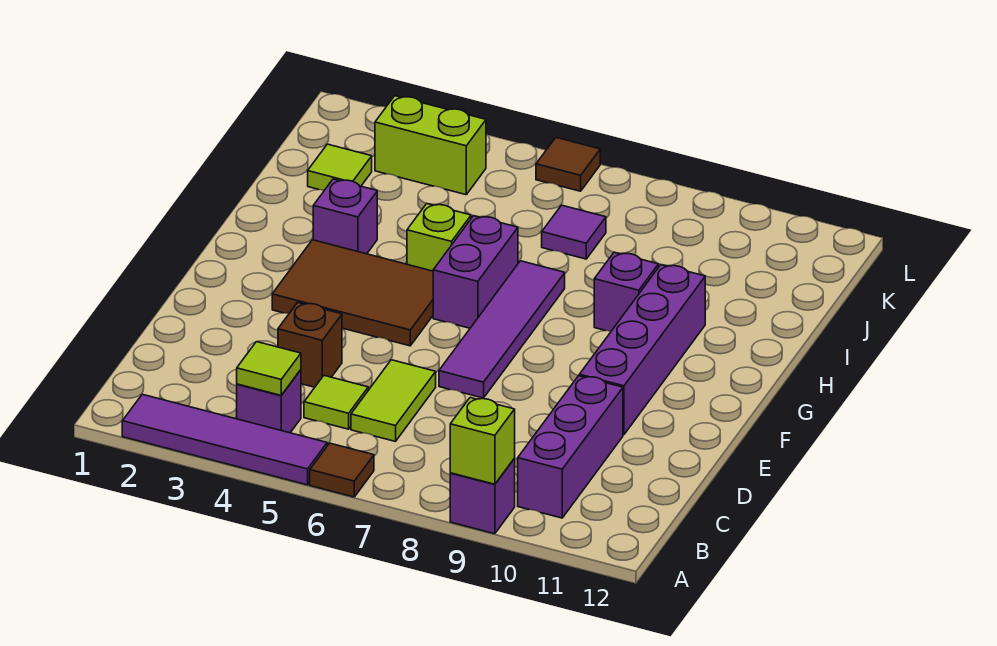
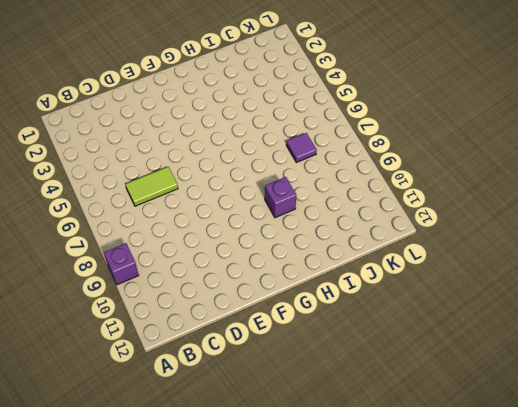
none -> purple 1x4 tile [122,394,327,485]
none -> brown 1x1 tile [310,443,374,497]
none -> purple 1x1 brick [237,370,301,433]

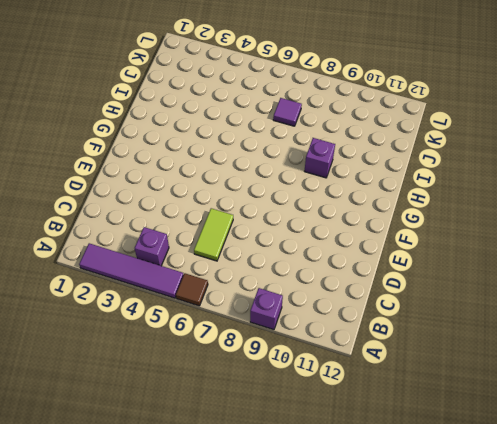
none -> purple 1x3 brick [518,376,623,518]
none -> lime 1x1 tile [304,376,368,429]
none -> brown 1x1 brick [278,302,342,387]

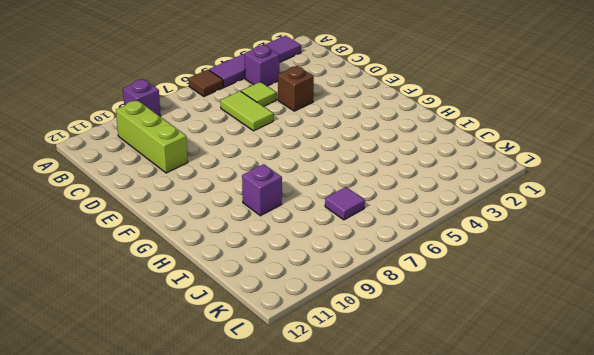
lime 1x3 brick [116,100,188,173] -> purple 1x3 brick [518,376,623,518]
none -> purple 1x4 tile [439,261,565,398]
none -> purple 1x4 brick [579,265,705,435]
none -> brown 2x3 tile [272,240,433,346]

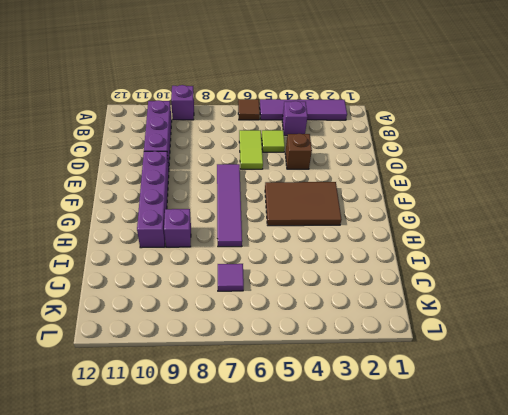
none -> purple 1x2 brick [433,216,518,328]
none -> purple 1x1 brick [313,179,377,254]
none -> lime 1x1 brick [407,204,471,271]

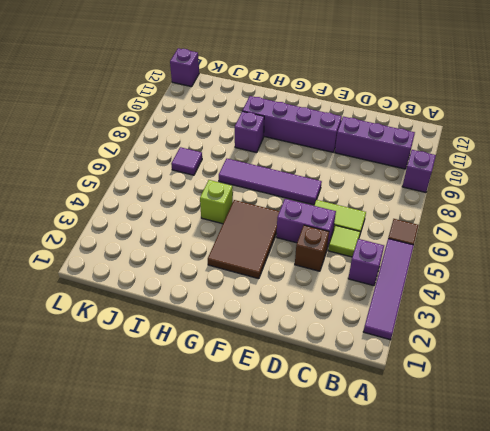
purple 1x2 brick [276,199,336,249] -> purple 1x2 brick moved to [433,216,518,328]
purple 1x1 brick [170,48,199,87] -> purple 1x1 brick moved to [313,179,377,254]
none -> lime 1x1 tile [308,144,372,190]
none -> lime 1x2 brick [375,96,486,195]
none -> brown 1x1 tile [536,138,600,191]

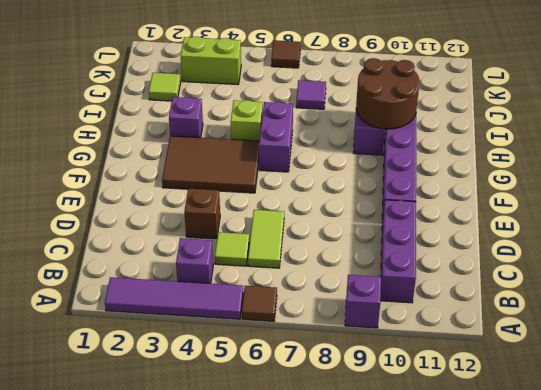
brown 2x2 round brick [356,58,420,129] -> none
none -> purple 1x4 tile [439,261,565,398]
none -> lime 1x1 brick [450,398,515,484]
none -> lime 1x1 tile [237,342,301,395]

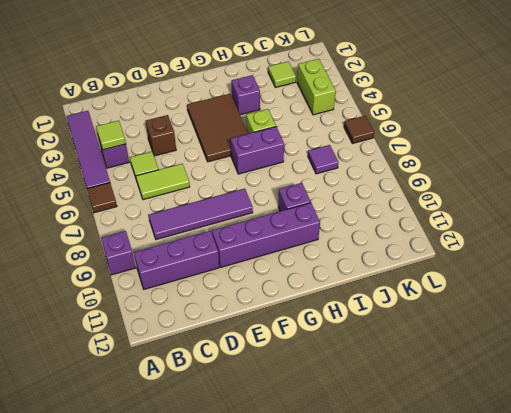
purple 1x4 tile [149,189,253,239] -> purple 1x4 tile moved to [439,261,565,398]
none -> lime 1x1 brick [450,398,515,484]

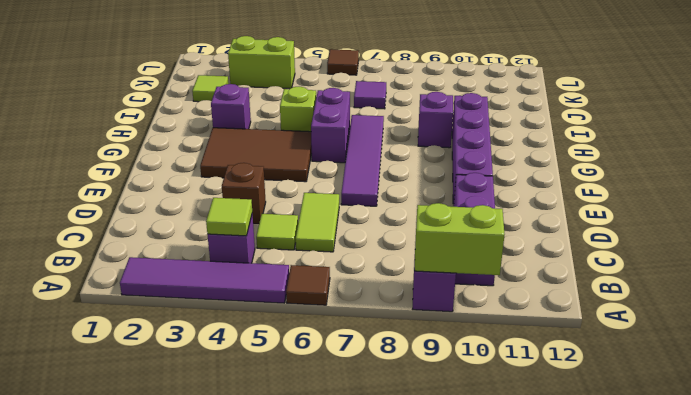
lime 1x2 brick [414,203,505,275] -> lime 1x1 brick [450,398,515,484]

